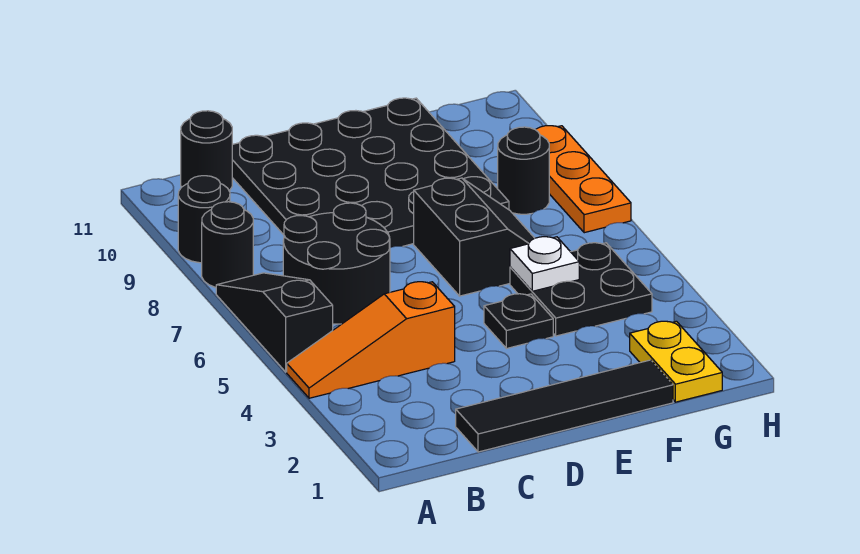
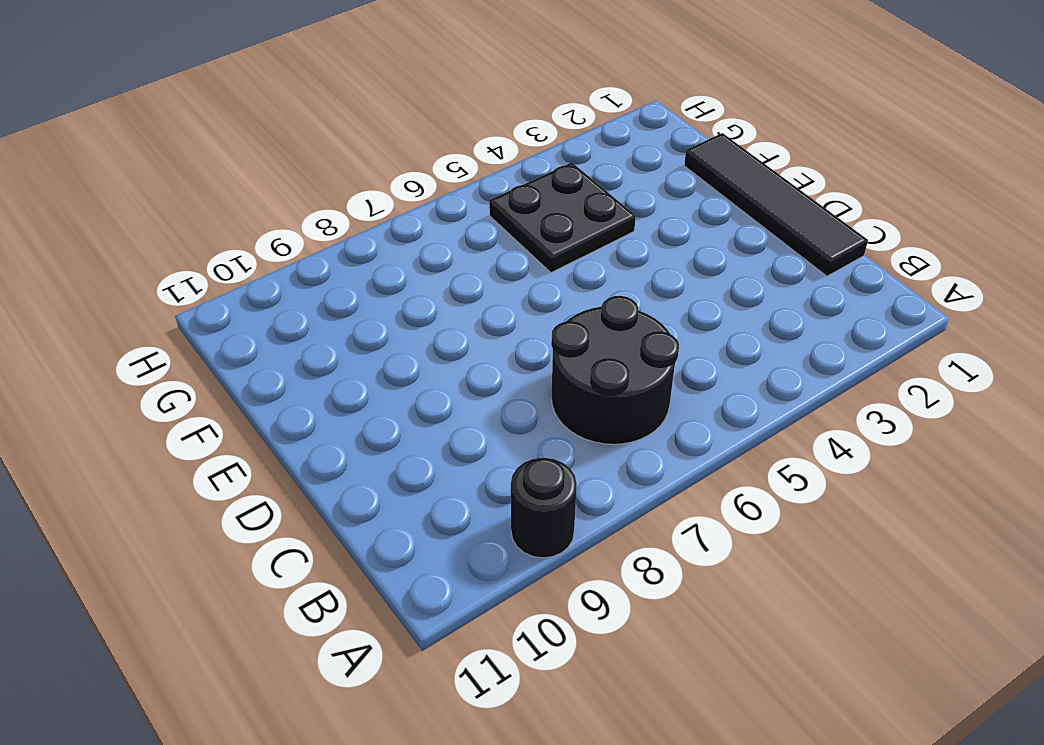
none -> orange 1x3 slope [287,282,455,398]
none -> black 1x3 slope [216,273,333,372]
none -> black 1x1 round brick [202,202,253,287]

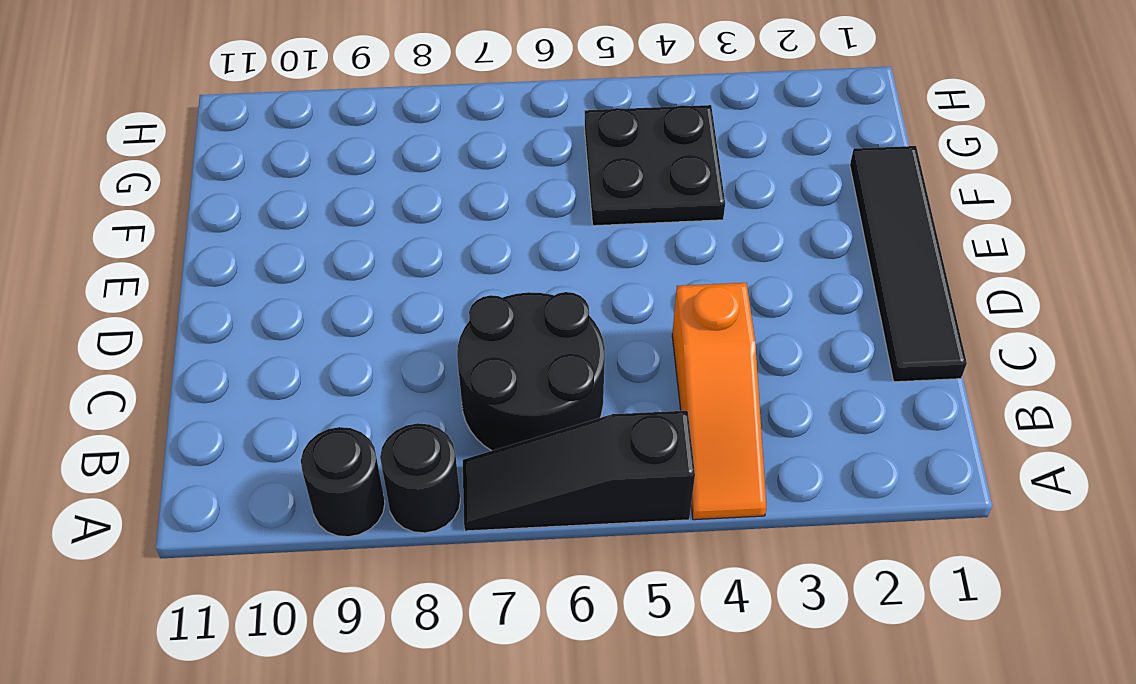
none -> black 1x1 round brick [181,111,232,191]
none -> black 4x4 plate [232,98,509,248]
none -> black 1x1 plate [484,294,553,349]

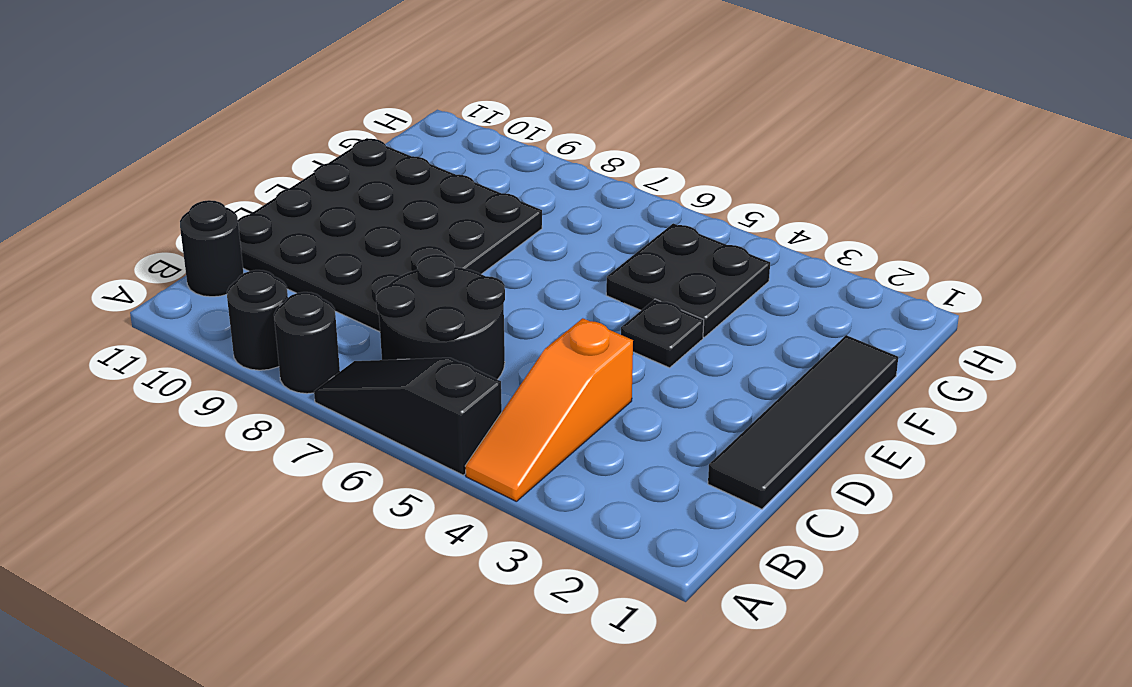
none -> black 2x2 slope [414,178,535,296]
none -> yellow 1x2 plate [630,321,722,402]
none -> black 1x1 round brick [498,127,549,214]

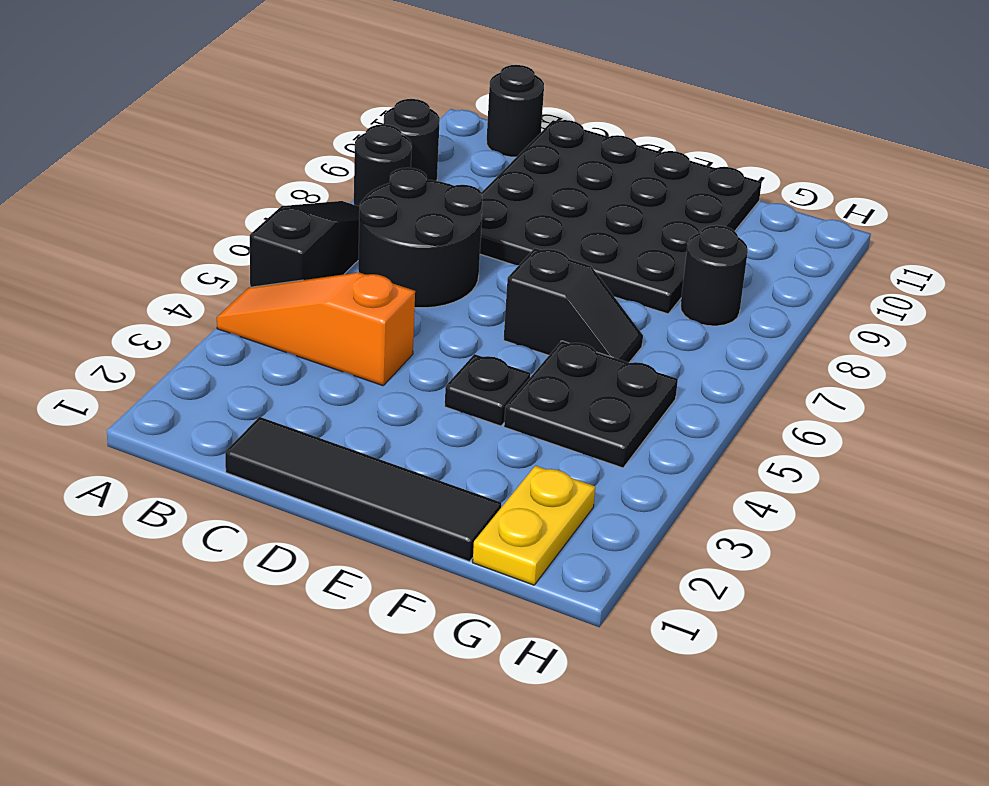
black 1x2 slope [504,248,643,363] -> black 2x2 slope [414,178,535,296]
none -> orange 1x3 plate [536,126,631,233]
none -> white 1x1 plate [510,237,579,291]

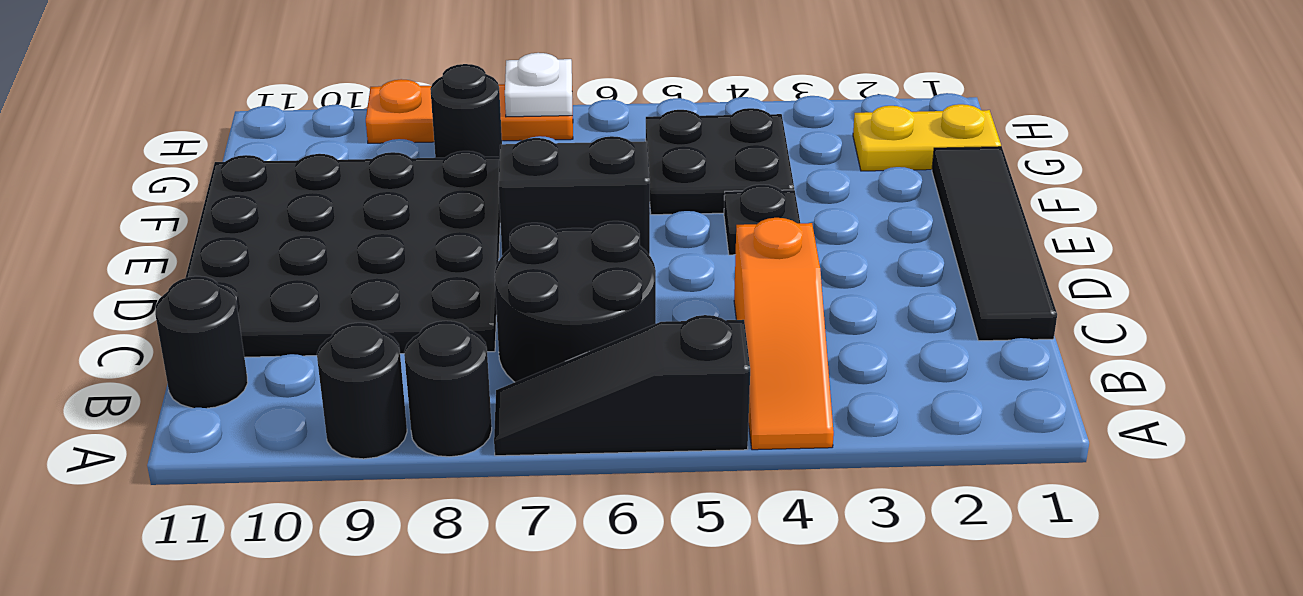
white 1x1 plate [505,53,572,117] -> white 1x1 plate moved to [510,237,579,291]

